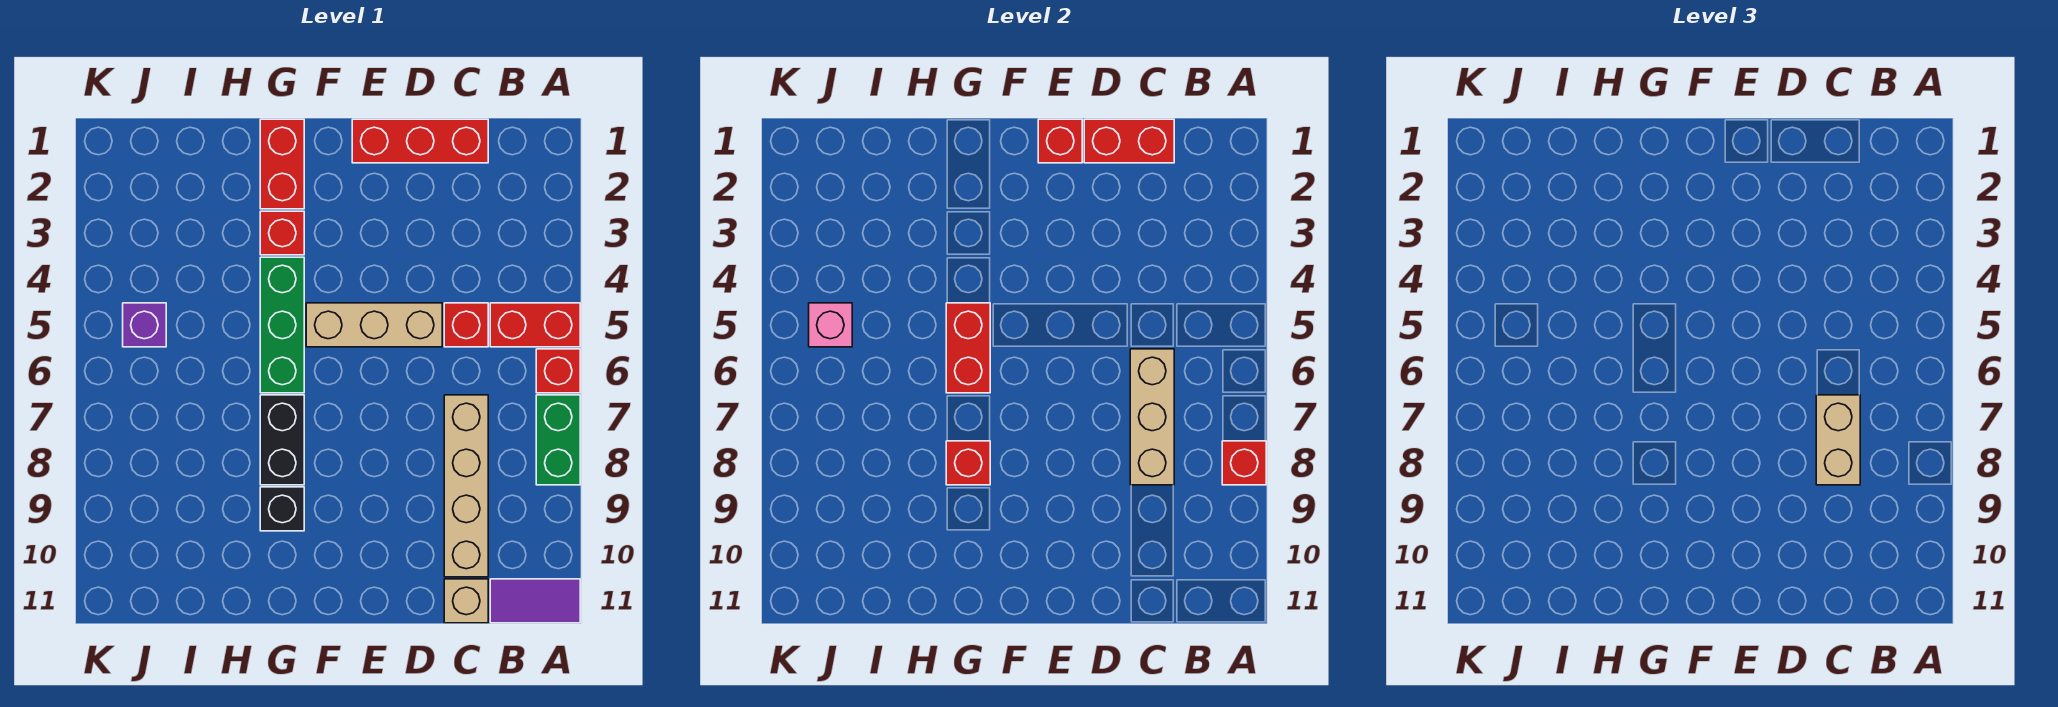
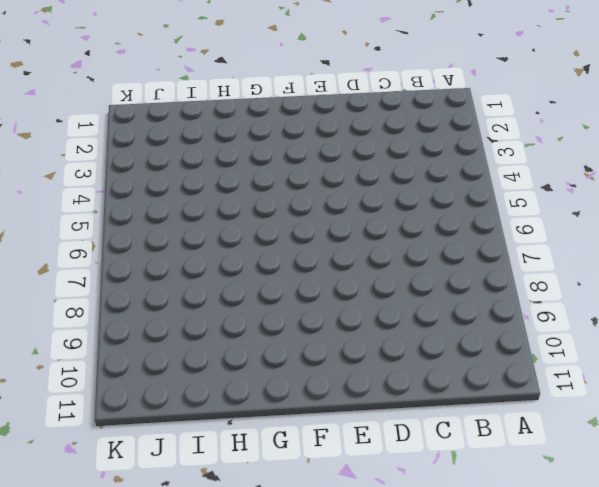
none -> red 1x2 brick [490,303,580,347]
none -> red 1x1 brick [536,349,580,393]
none -> green 1x2 brick [536,395,580,485]

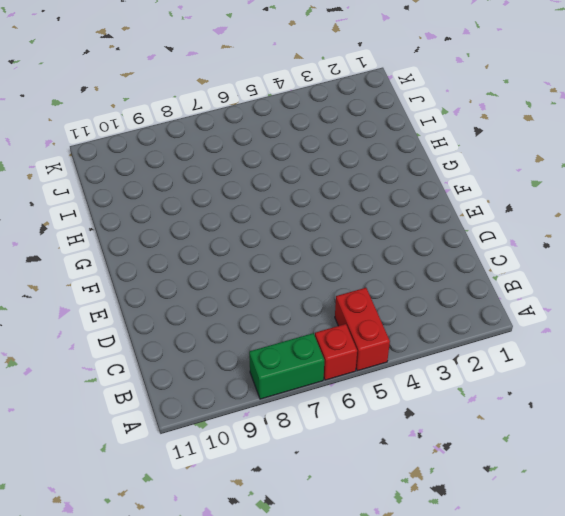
none -> purple 1x2 tile [490,579,580,623]
none -> red 1x3 brick [352,119,488,163]
none -> red 1x1 brick [444,303,488,347]

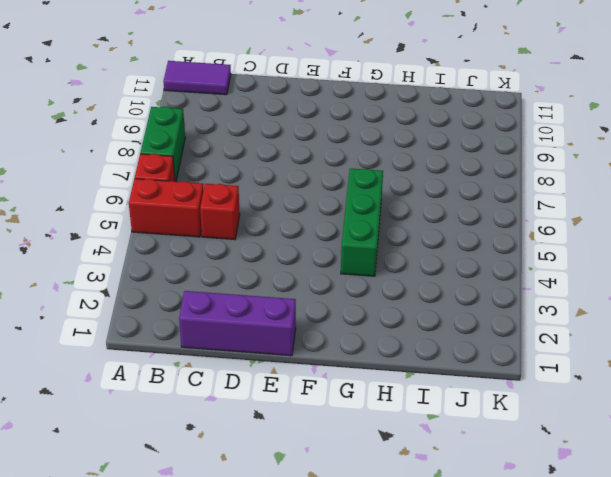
purple 1x3 brick [179,291,296,356] -> red 1x3 brick [352,119,488,163]
none -> tan 1x4 brick [444,395,488,577]
none -> tan 1x1 brick [444,579,488,623]
none -> tan 1x3 brick [306,303,442,347]

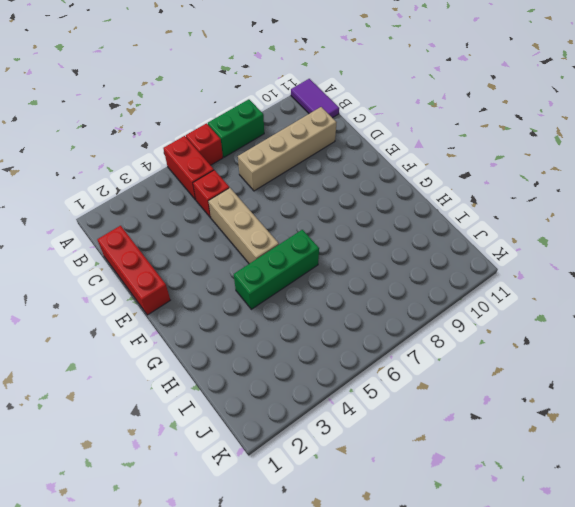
none -> tan 1x1 brick [444,579,488,623]
none -> red 1x2 brick [260,119,304,209]
none -> red 1x1 brick [260,211,304,255]

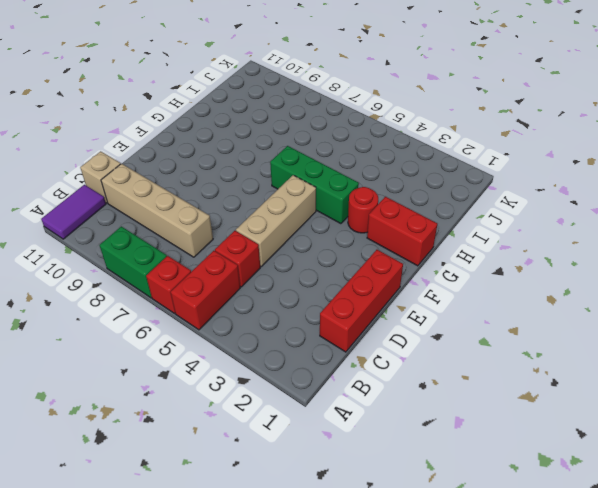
red 1x1 round brick [348,187,378,233] -> red 1x1 brick [260,211,304,255]
none -> black 1x2 brick [260,395,304,485]
none -> black 1x1 brick [260,487,304,531]
none -> purple 1x1 brick [123,303,166,347]

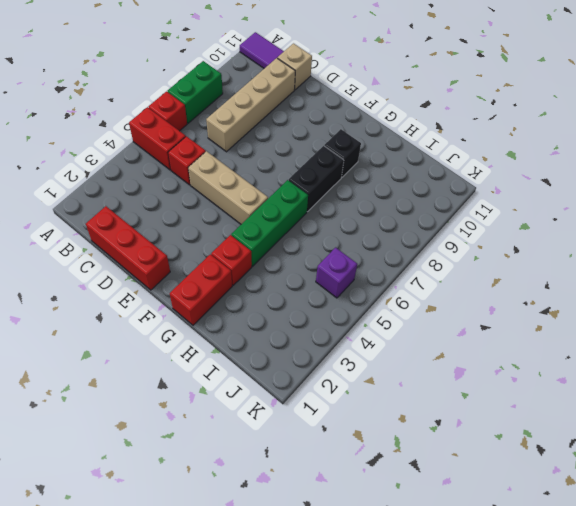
none -> red 1x1 brick [1222,441,1266,485]
none -> red 1x2 brick [1084,119,1174,163]
none -> tan 1x3 brick [1130,349,1174,485]

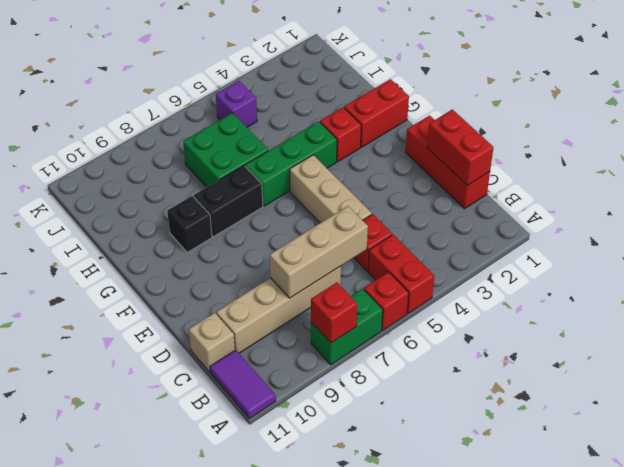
green 2x2 brick [183,113,268,187] -> none
none -> red 1x1 brick [1038,119,1082,163]
none -> red 1x2 brick [946,303,990,393]
none -> red 1x1 brick [946,441,990,485]

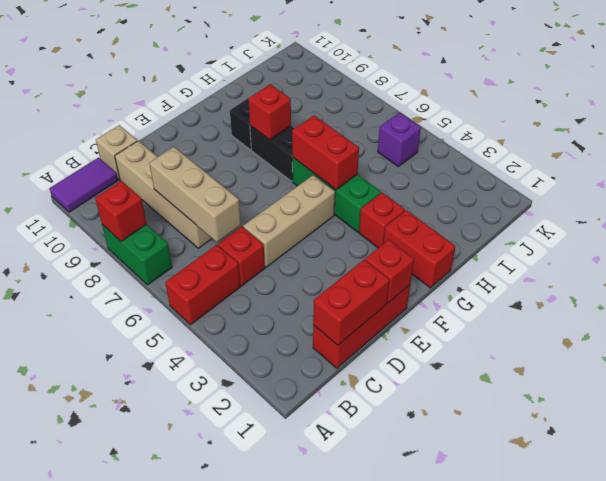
none -> red 1x1 brick [536,349,580,393]
none -> pink 1x1 brick [809,303,852,347]
none -> tan 1x2 brick [1816,395,1860,485]

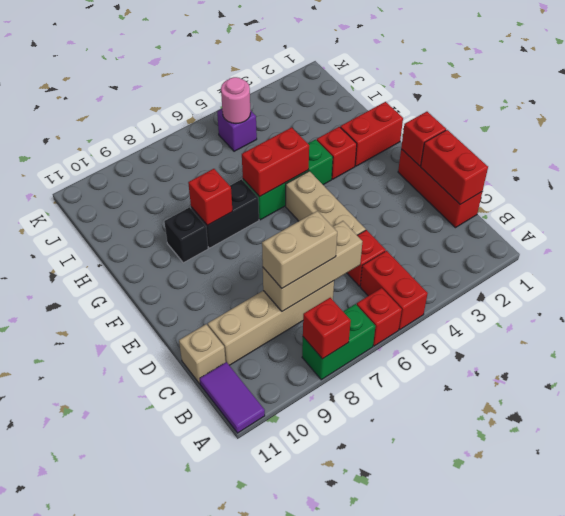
pink 1x1 round brick [221,77,250,123] -> pink 1x1 brick [809,303,852,347]

